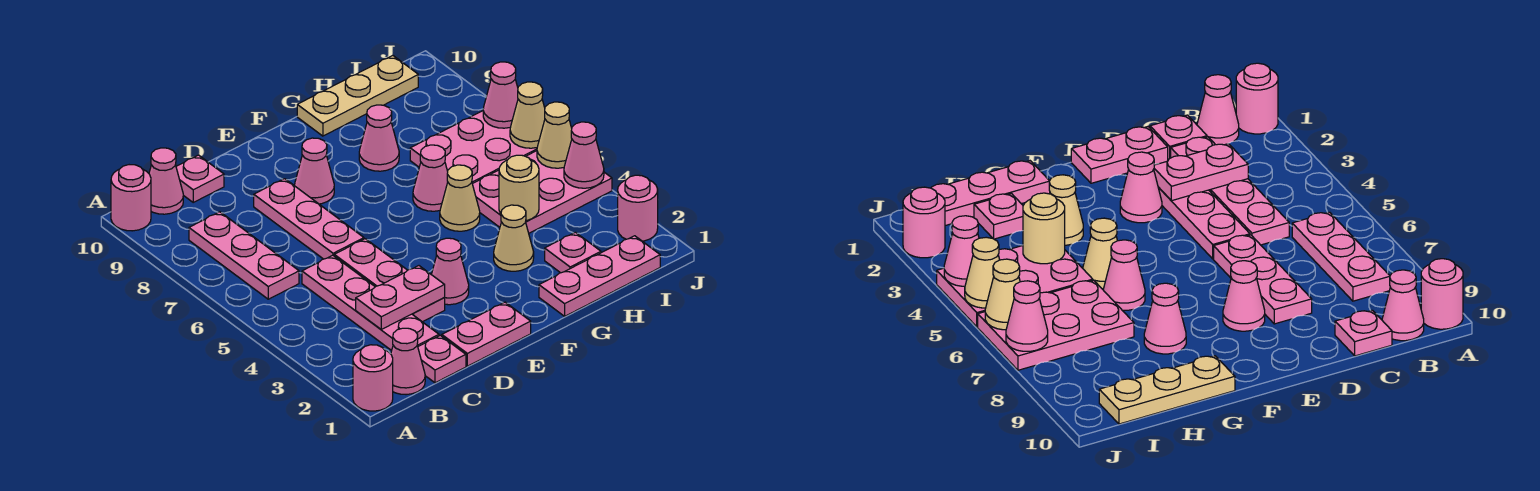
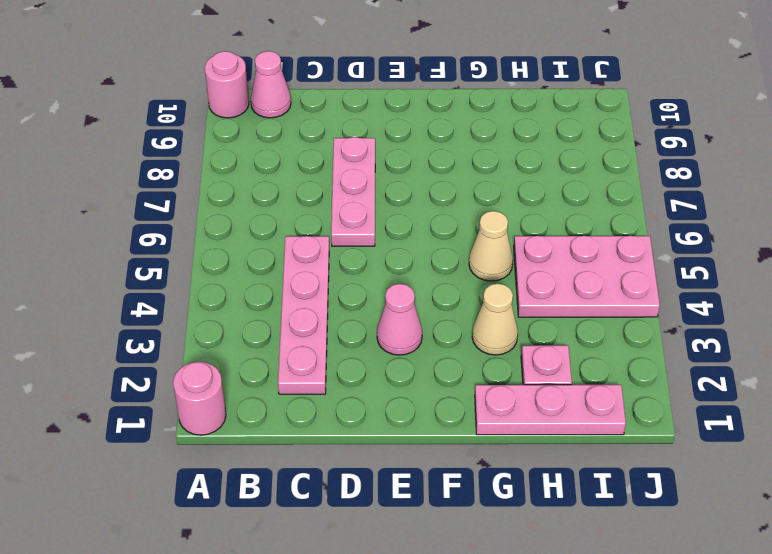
none -> pink 1x1 cone [391,328,425,395]
none -> pink 1x3 plate [189,212,299,299]
none -> pink 1x1 plate [418,335,466,383]

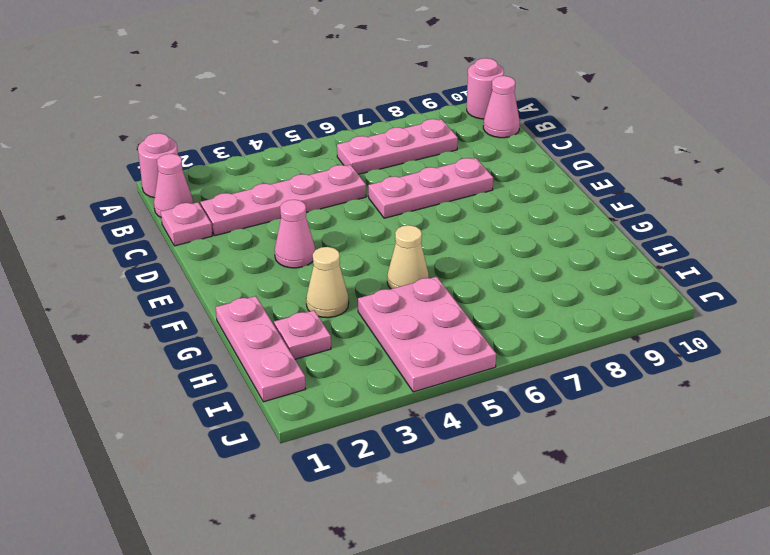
none -> pink 1x1 plate [176,155,224,202]
none -> pink 1x2 plate [442,302,531,366]
none -> pink 1x3 plate [334,239,445,322]

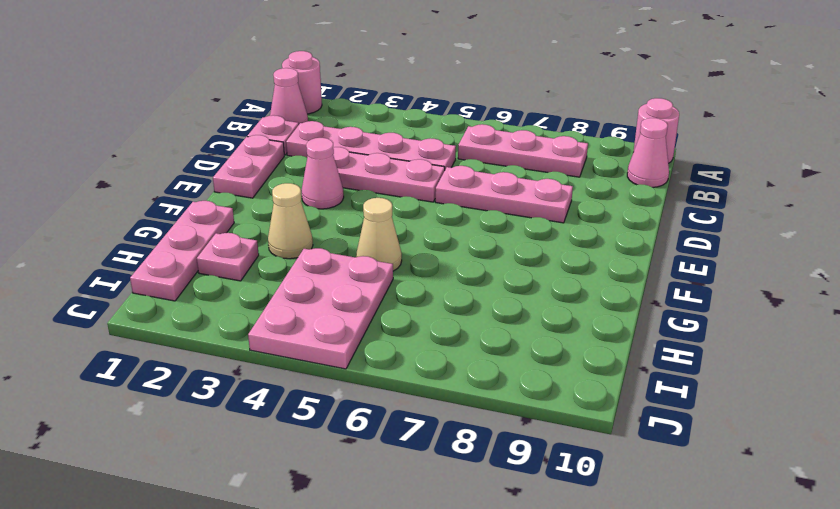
none -> pink 1x1 plate [176,155,224,202]
none -> pink 1x1 cone [295,138,334,204]
none -> pink 1x1 cone [413,145,448,211]

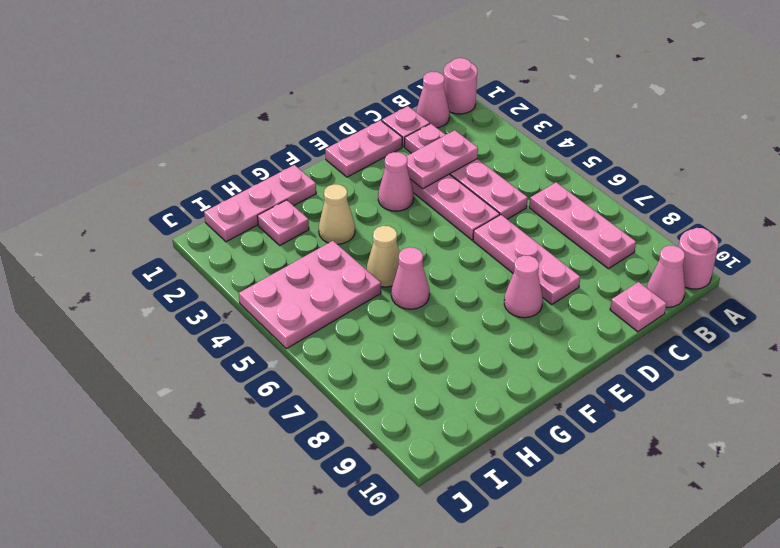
none -> pink 1x1 cone [359,105,399,171]
none -> tan 1x3 plate [297,56,418,136]
none -> pink 2x3 plate [410,111,537,184]

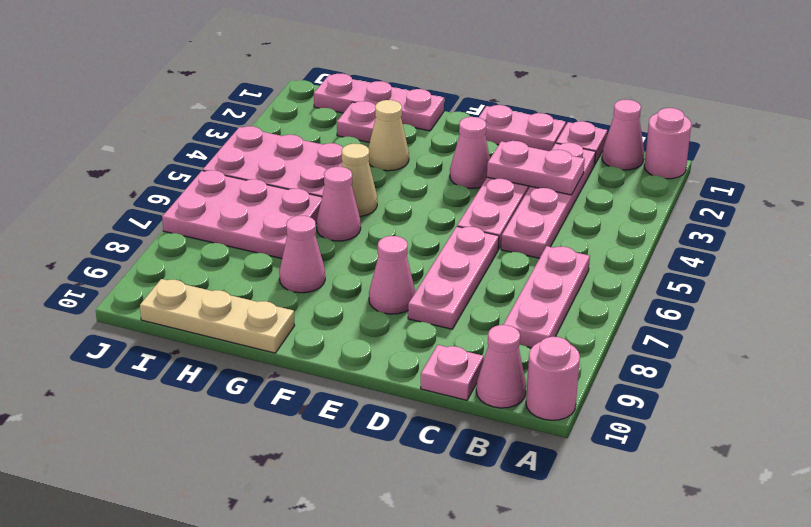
none -> pink 1x1 round brick [618,175,658,241]
none -> tan 1x1 round brick [499,155,539,221]
none -> pink 1x1 cone [564,122,604,188]

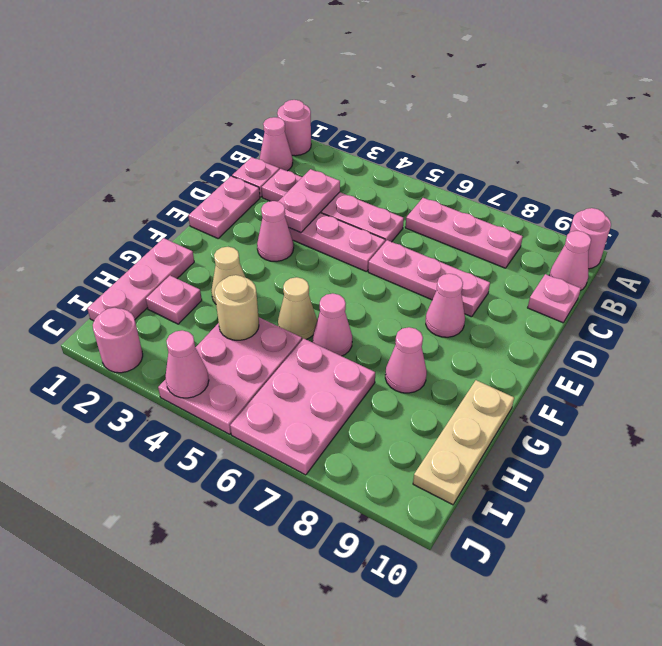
none -> tan 1x1 cone [537,102,572,168]
none -> tan 1x1 cone [510,82,545,148]
none -> pink 1x1 cone [483,62,518,128]

